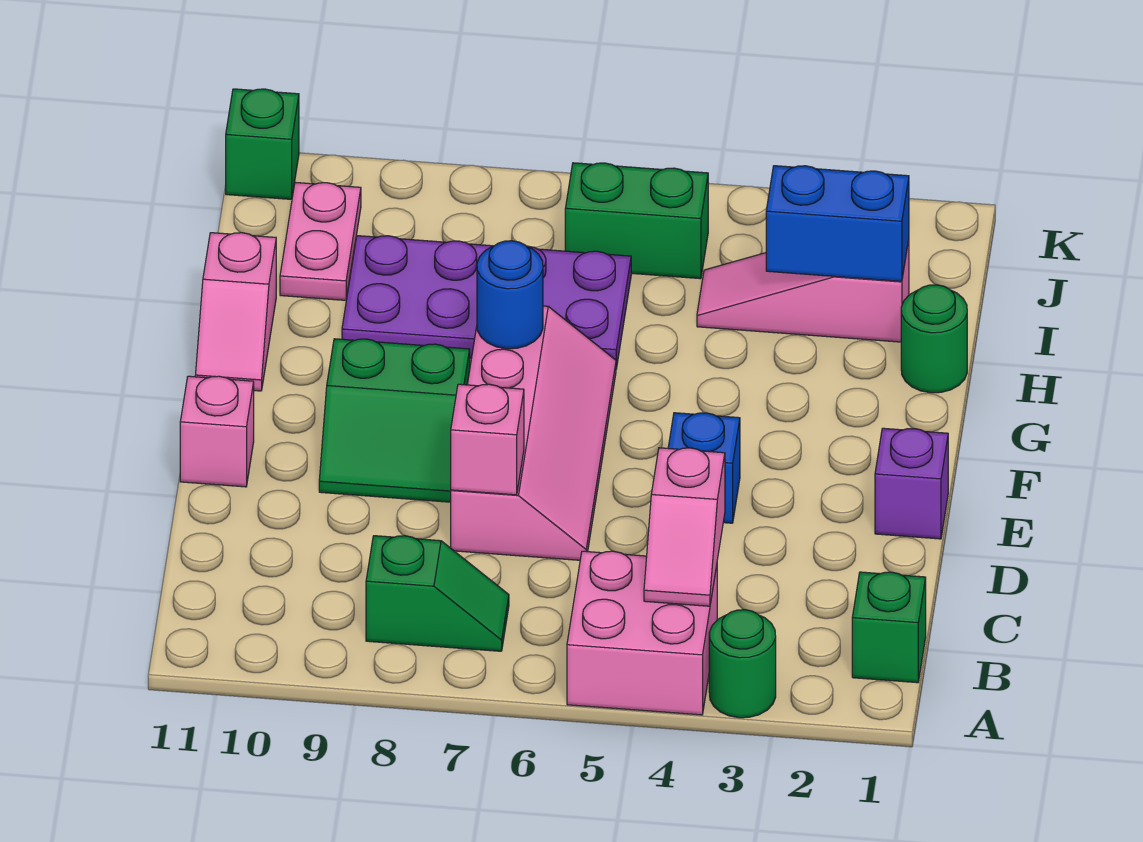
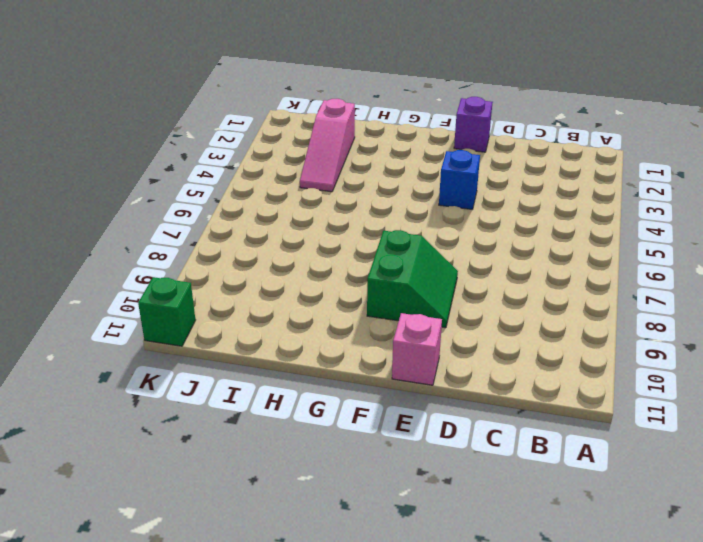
none -> green 1x1 round brick [709,610,776,718]
none -> pink 2x2 brick [567,551,717,715]
none -> green 1x1 brick [852,572,926,683]

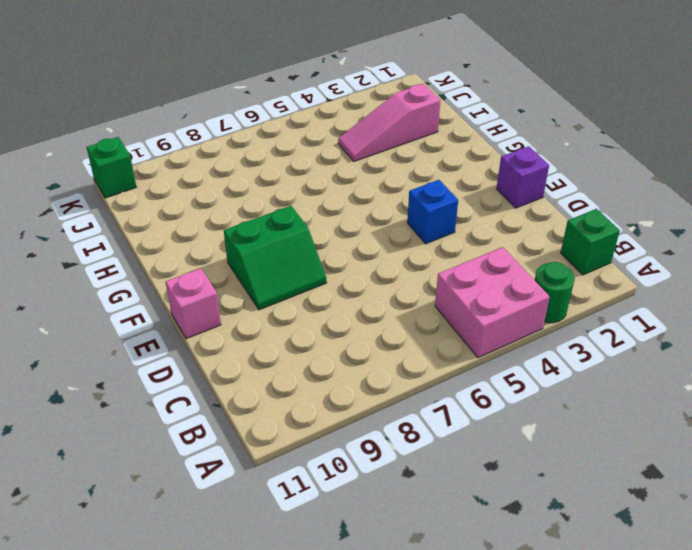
none -> green 1x2 slope [366,536,509,651]
none -> pink 2x4 slope [451,306,616,560]
none -> pink 1x2 slope [195,233,276,391]

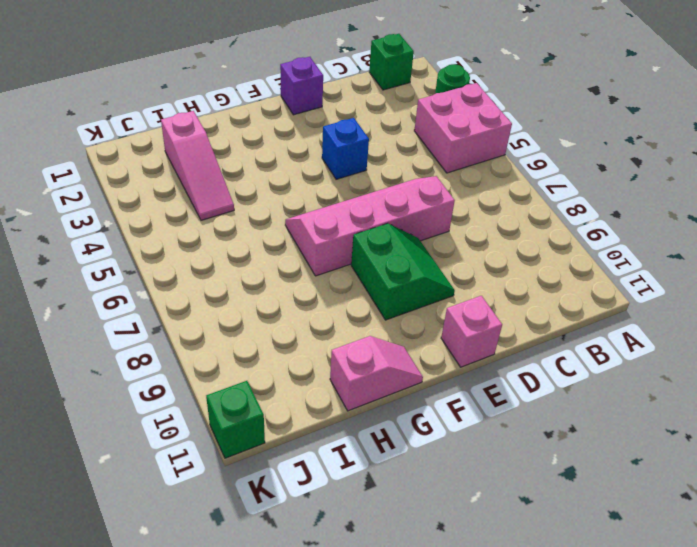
none -> green 1x2 slope [366,536,509,651]
none -> green 1x1 round brick [901,285,967,393]
none -> purple 2x4 plate [342,236,631,369]

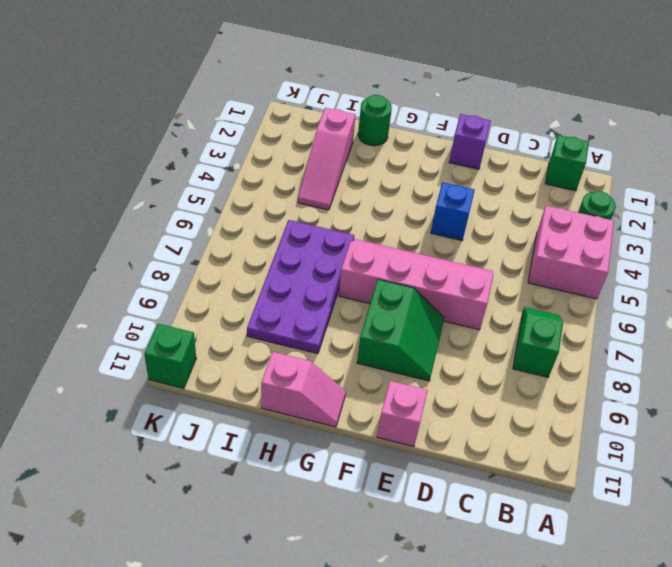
none -> pink 1x2 plate [280,182,361,300]
none -> green 1x2 brick [565,163,708,279]
none -> pink 1x2 slope [644,448,725,606]

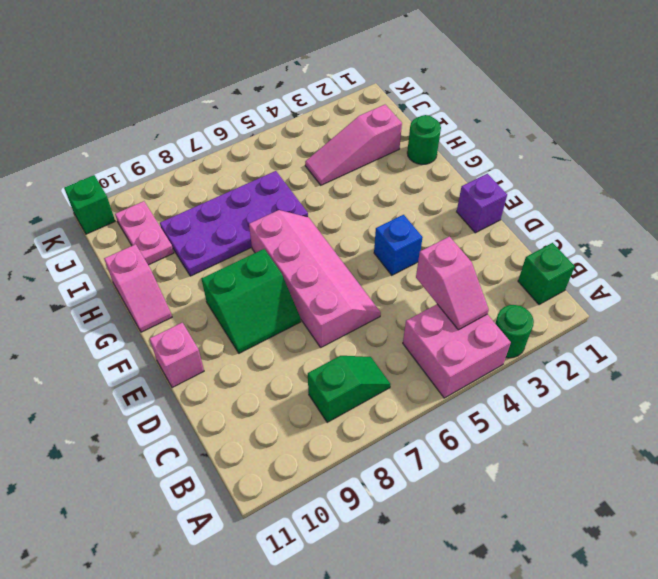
none -> green 1x2 brick [565,163,708,279]
none -> pink 1x1 brick [451,384,524,495]
none -> blue 1x1 round brick [477,241,543,349]

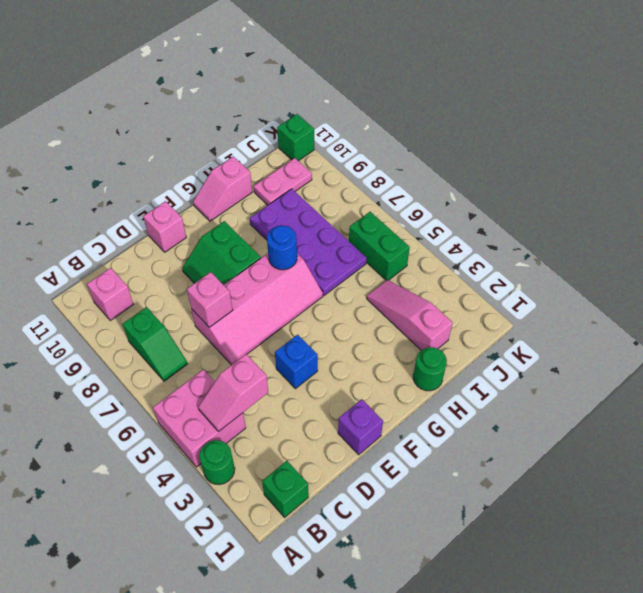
pink 1x1 brick [87,268,133,321] -> none
none -> blue 1x2 brick [766,166,909,281]

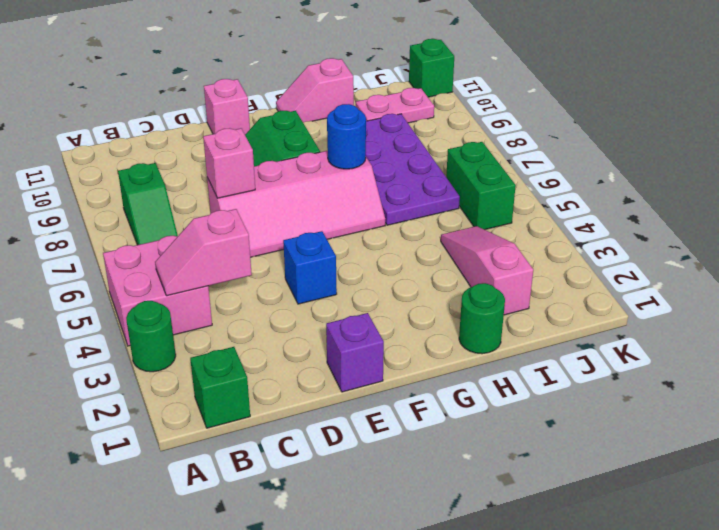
none -> blue 1x2 brick [766,166,909,281]

